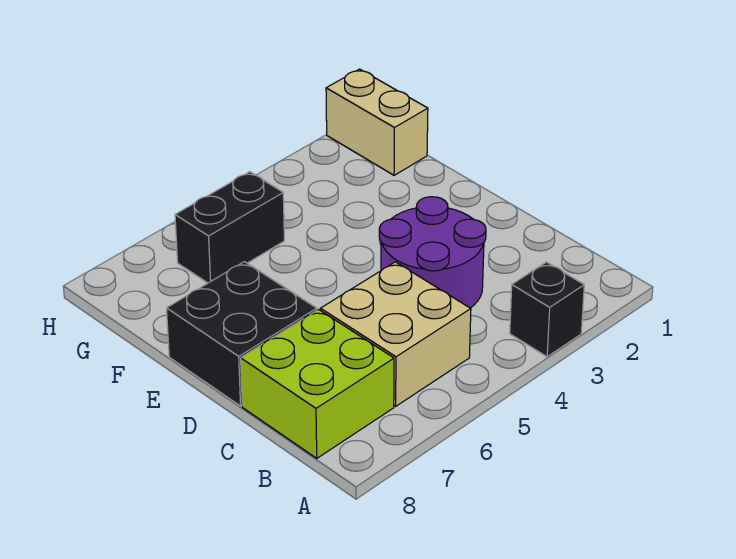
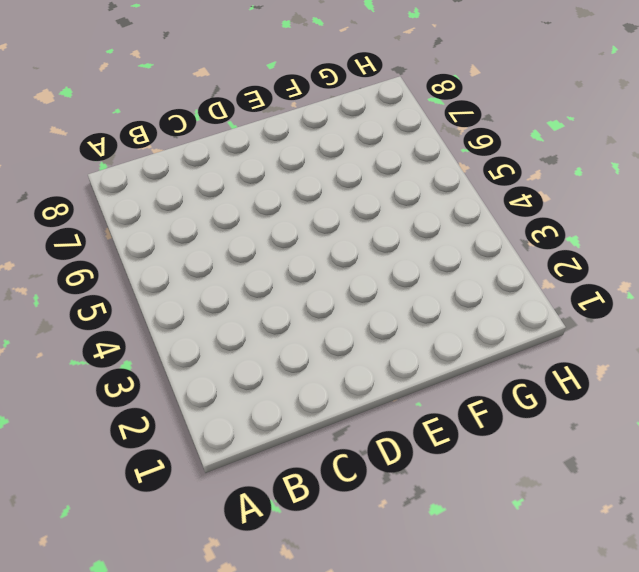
none -> black 1x1 brick [510,262,584,357]
none -> tan 2x2 brick [321,262,471,406]

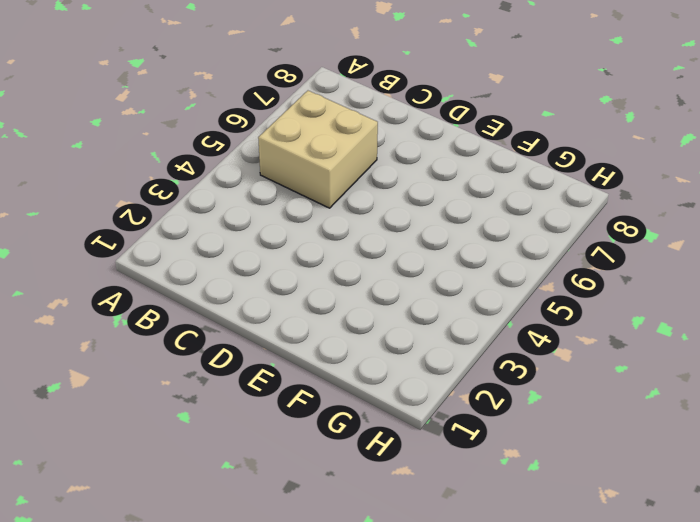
none -> black 1x1 brick [510,262,584,357]
none -> lime 2x2 brick [241,309,394,458]

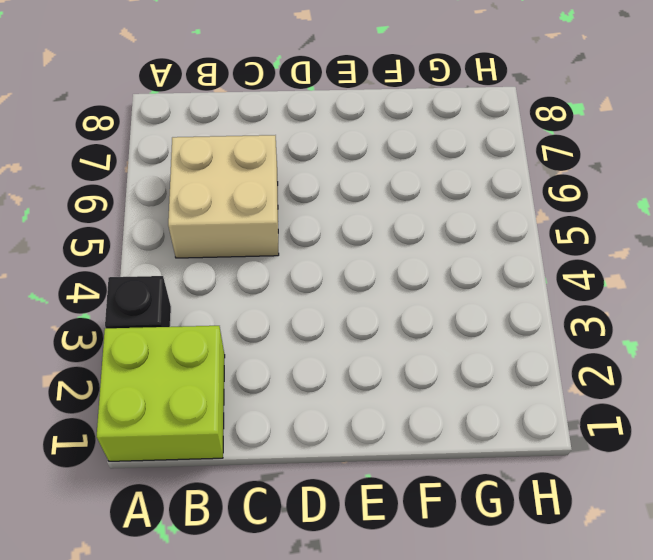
lime 2x2 brick [96,326,225,461] -> lime 2x2 brick moved to [241,309,394,458]
none -> purple 2x2 round brick [379,197,486,308]
none -> black 2x2 brick [167,262,317,406]

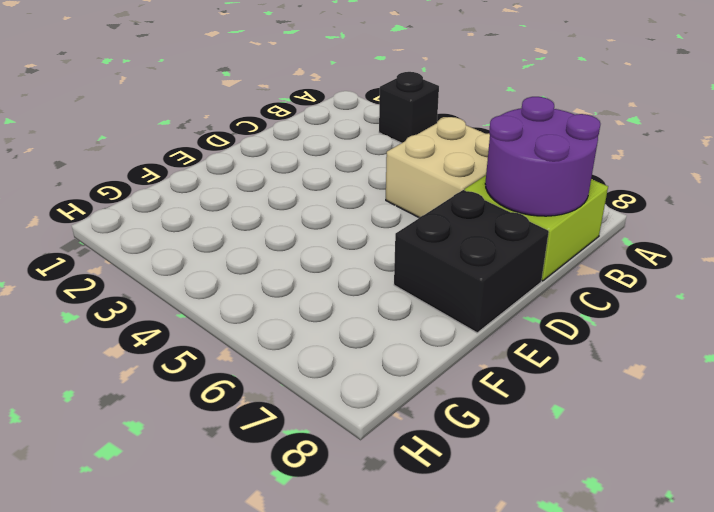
purple 2x2 round brick [485,97,600,216] -> purple 2x2 round brick moved to [379,197,486,308]
none -> tan 1x2 brick [326,69,428,175]
none -> black 1x2 brick [175,172,284,283]

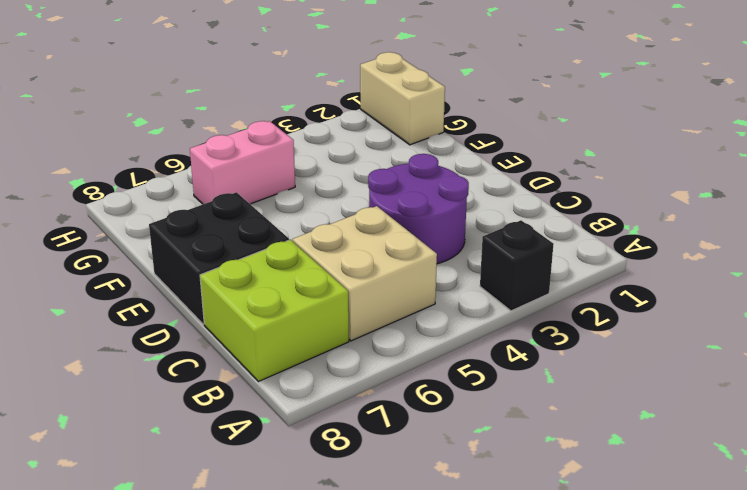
pink 1x2 brick [190,121,295,204] -> black 1x2 brick [175,172,284,283]

